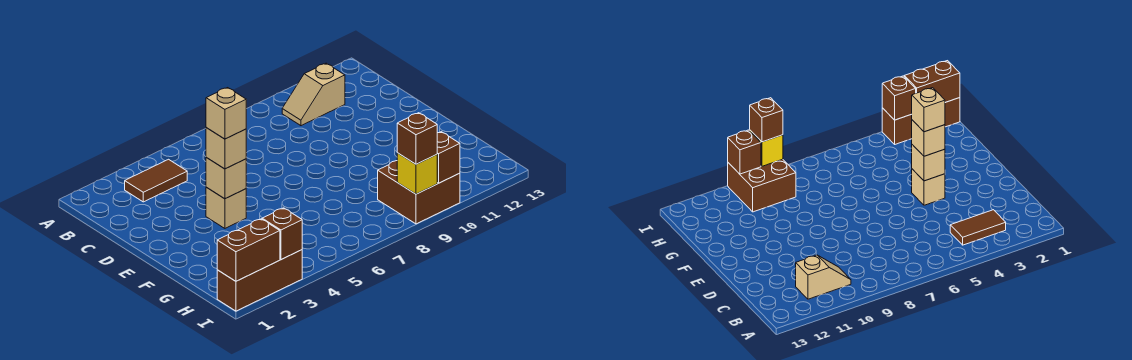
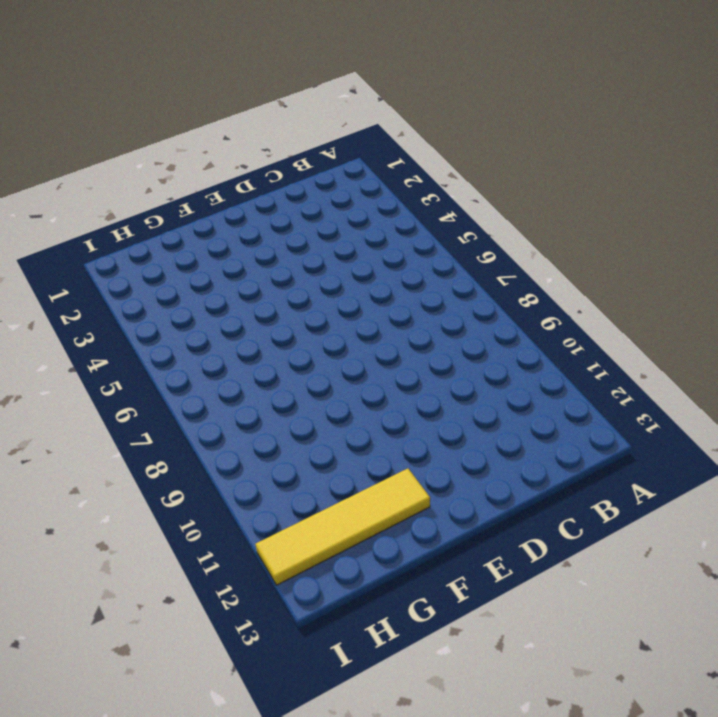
yellow 1x4 tile [256,469,430,585] -> none
none -> brown 1x2 tile [125,159,187,202]
none -> tan 1x2 slope [282,63,345,126]
none -> tan 1x1 brick [206,187,246,228]

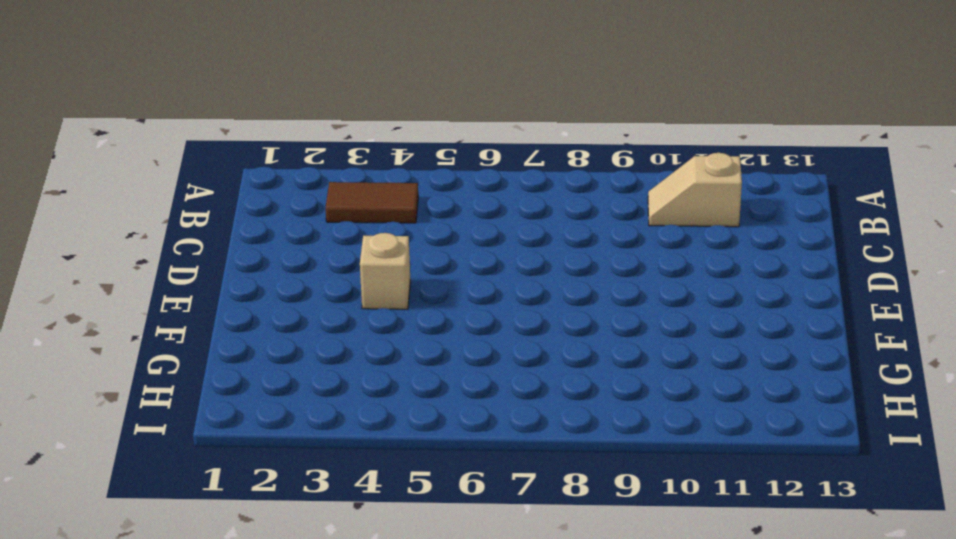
none -> brown 2x2 brick [378,161,460,224]
none -> brown 1x3 brick [217,250,302,311]
none -> tan 1x1 brick [206,158,246,199]

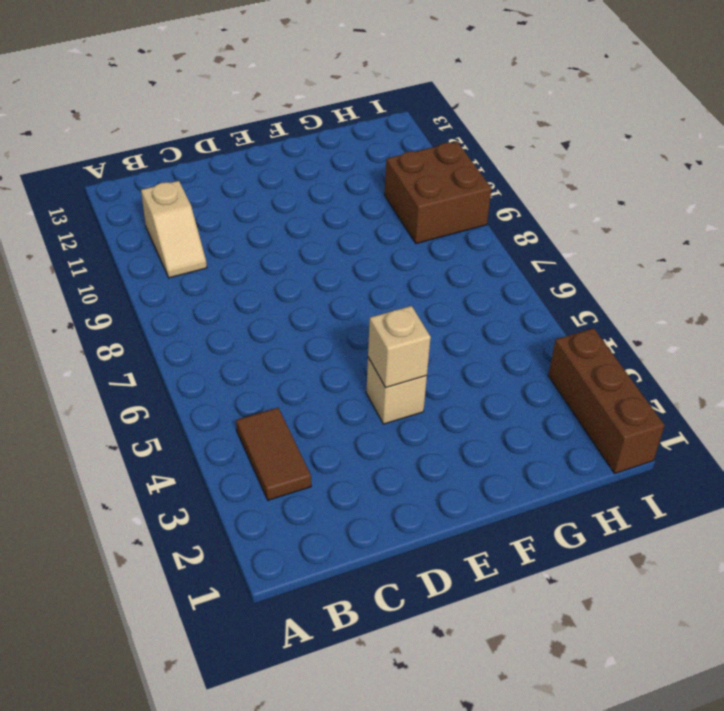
none -> brown 1x2 brick [217,219,280,281]
none -> brown 1x1 brick [262,208,302,260]
none -> yellow 1x1 brick [397,153,437,194]

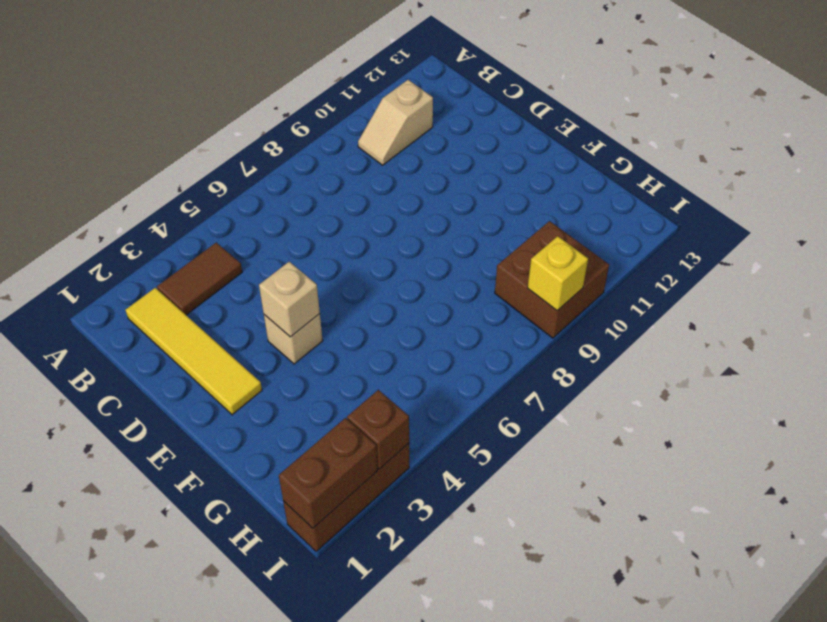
yellow 1x4 tile [126,288,262,415] -> none
none -> brown 1x1 brick [437,132,460,183]
none -> tan 1x1 brick [206,128,246,169]
none -> brown 1x1 brick [397,113,437,164]

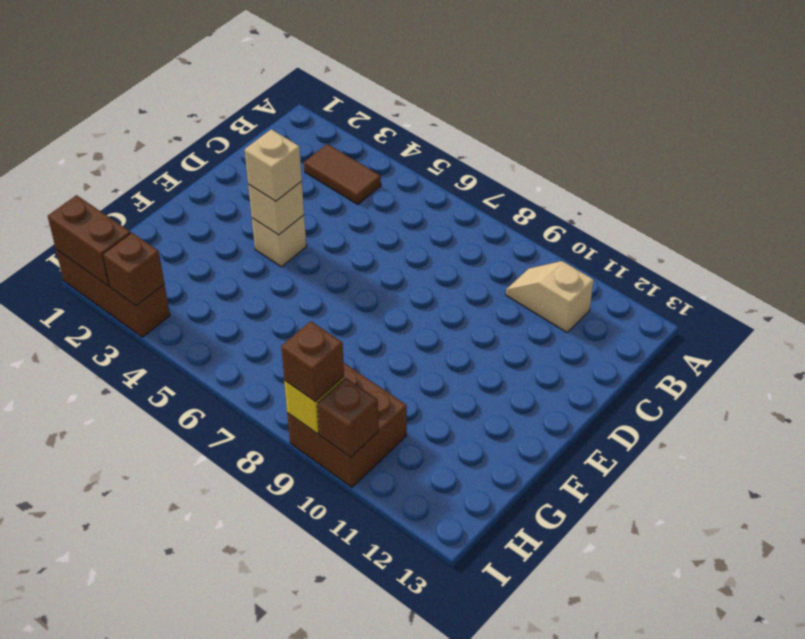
none -> tan 1x1 brick [206,88,246,139]

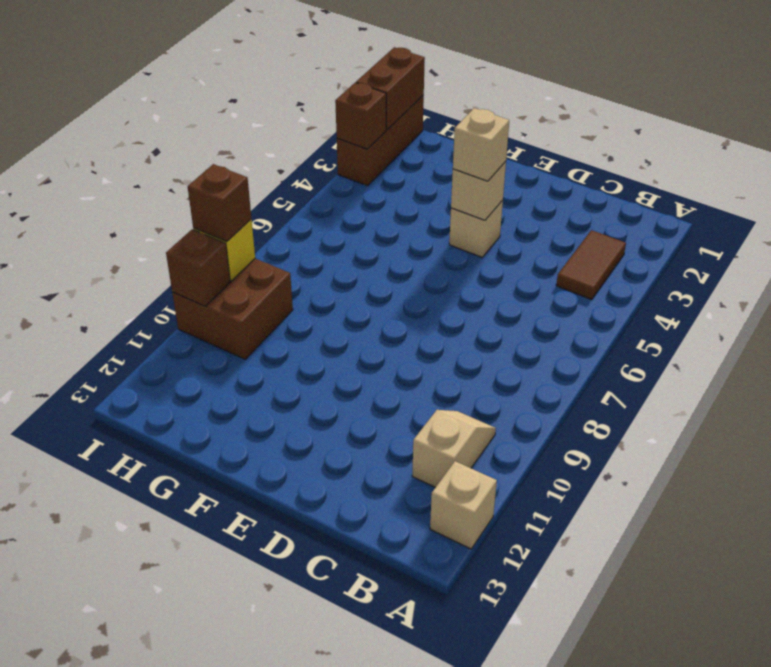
tan 1x1 brick [430,461,497,549] -> tan 1x1 brick moved to [206,88,246,139]

